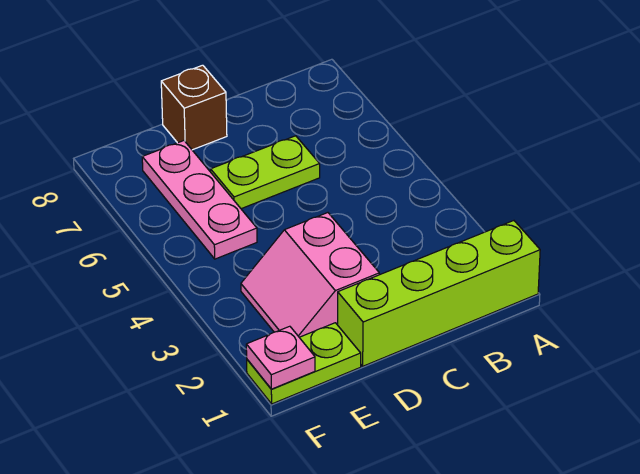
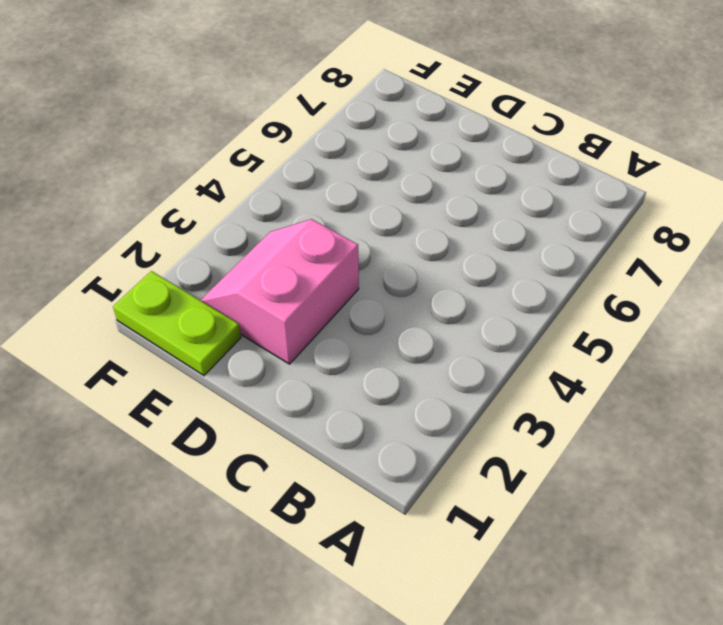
none -> lime 1x4 brick [338,221,540,366]
none -> lime 1x2 plate [211,136,320,209]

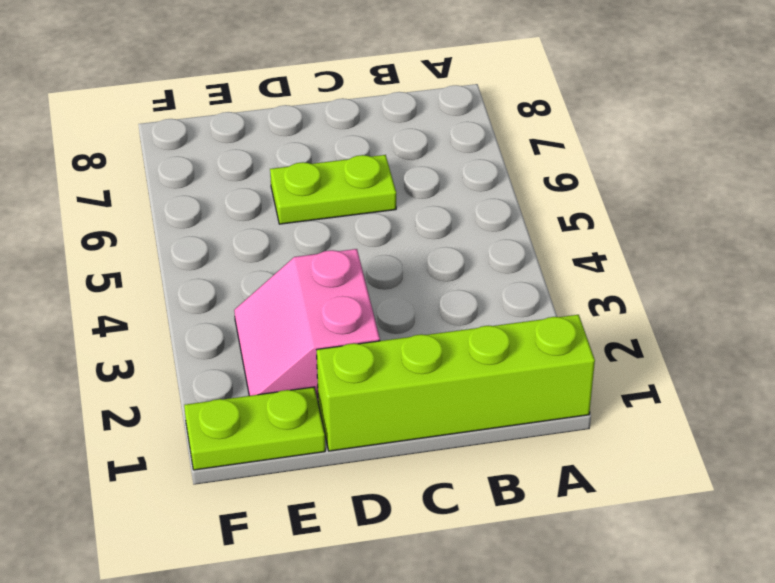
none -> brown 1x1 brick [161,65,227,150]
none -> pink 1x3 plate [142,141,257,259]

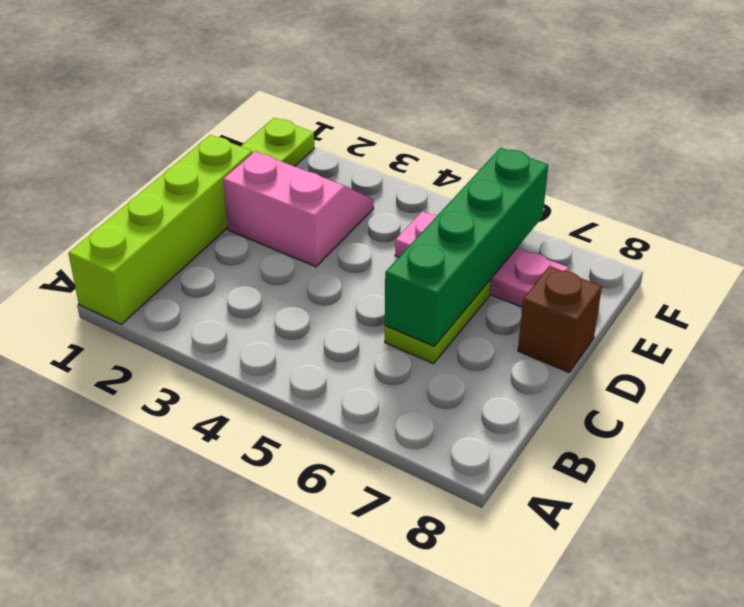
green 1x4 brick [385,148,548,346] -> none
none -> pink 1x1 plate [246,326,315,389]

